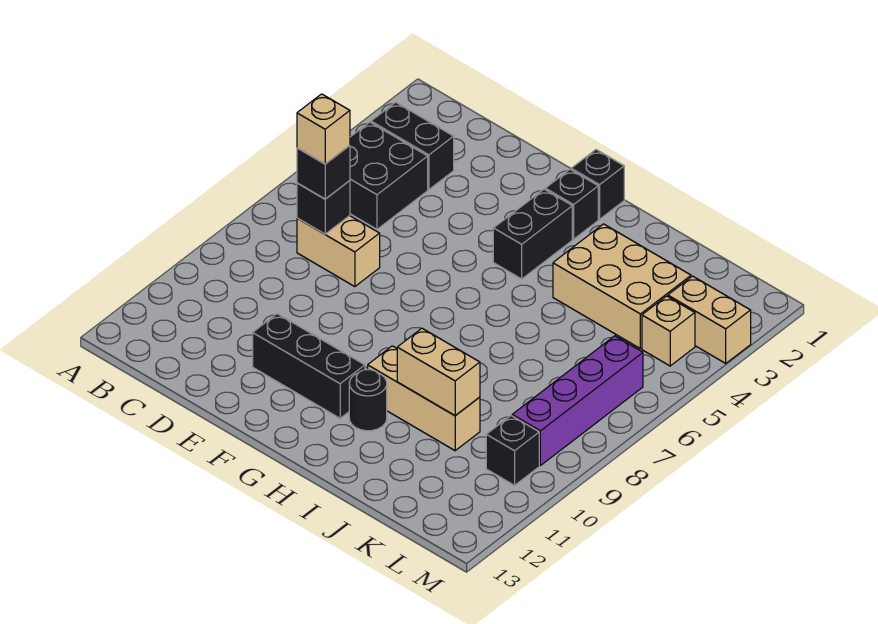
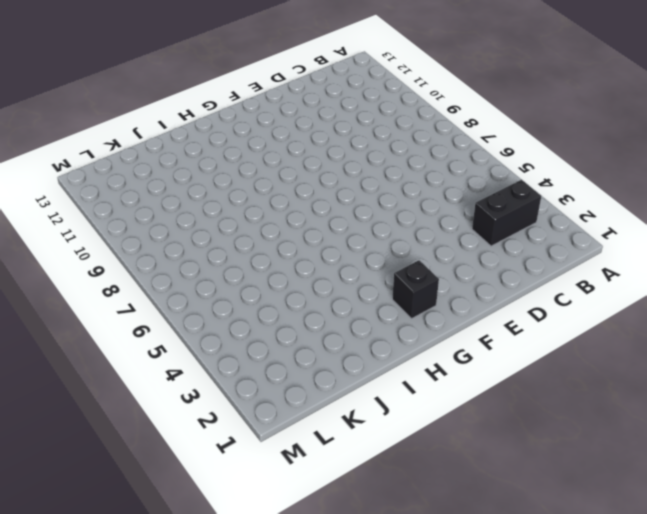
none -> black 2x2 brick [350,122,428,229]
none -> tan 1x2 brick [297,216,380,287]
none -> black 1x3 brick [253,314,365,418]

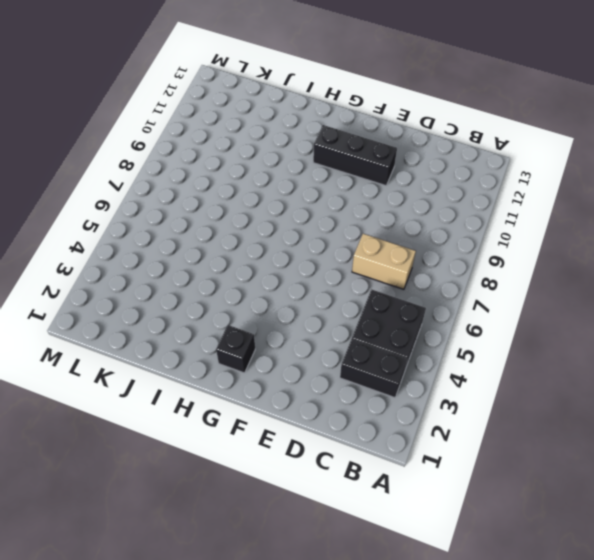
none -> black 1x1 brick [571,150,624,219]
none -> black 1x2 brick [493,189,572,279]
none -> tan 1x3 brick [368,346,480,451]

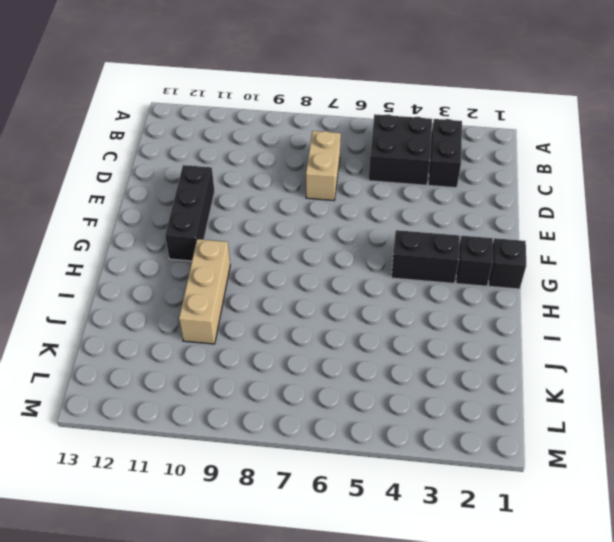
none -> black 1x1 round brick [349,370,387,431]
none -> tan 2x3 brick [553,224,691,349]
none -> tan 1x2 brick [668,276,751,363]

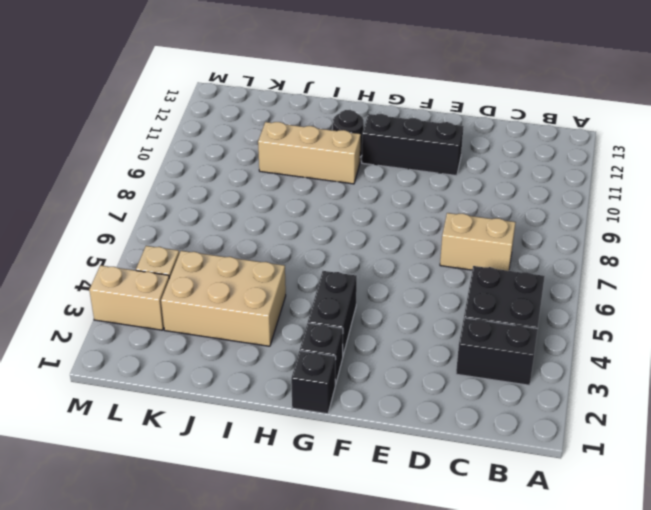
none -> purple 1x4 brick [512,336,643,465]
none -> black 1x1 brick [486,416,539,485]
none -> black 1x1 brick [297,181,350,234]

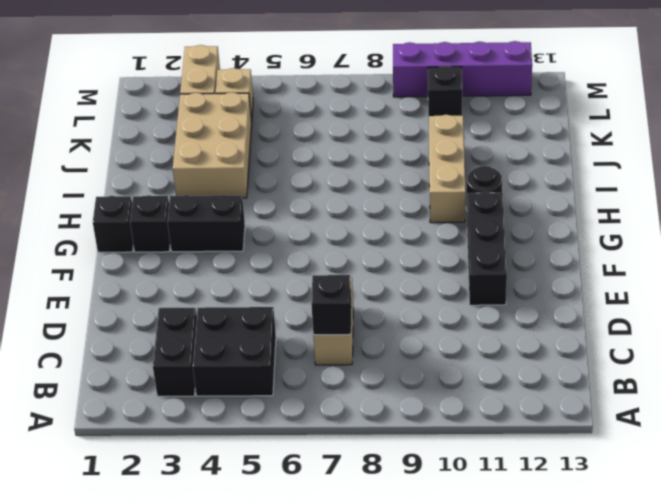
purple 1x4 brick [393,41,532,97] -> purple 1x4 brick moved to [512,336,643,465]
none -> tan 1x2 brick [397,328,480,416]
none -> black 1x1 brick [297,146,350,199]
none -> tan 1x1 brick [297,94,350,164]

